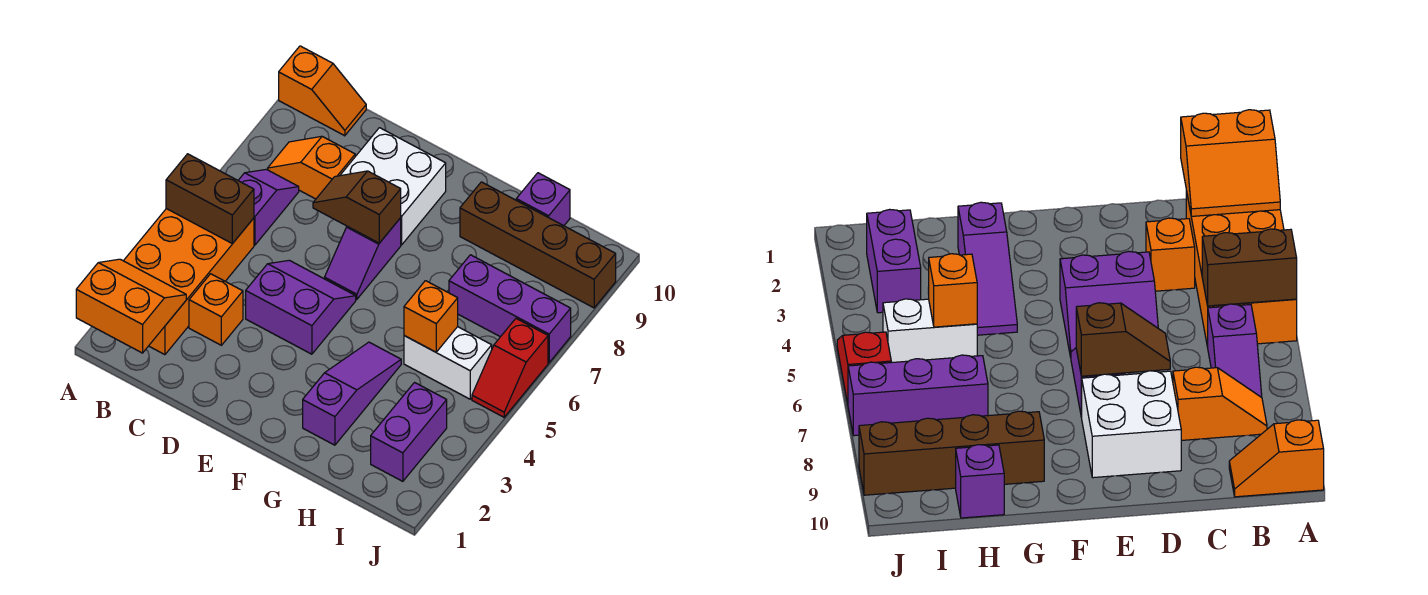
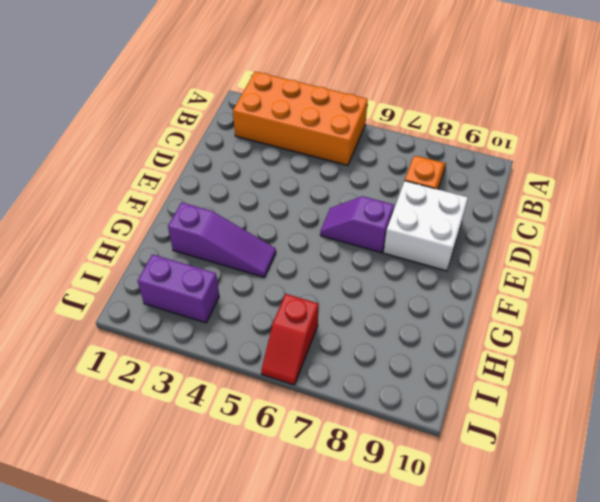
red 1x2 slope [261,294,319,385] -> red 1x2 slope turned to [472,319,548,417]
none -> orange 1x2 slope [279,46,366,136]
none -> purple 1x2 slope [238,169,299,245]
none -> orange 1x1 brick [189,274,243,345]

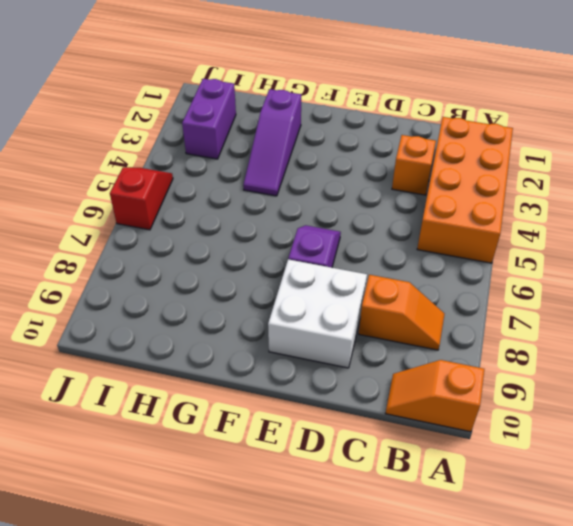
none -> purple 1x2 slope [238,169,299,245]
none -> purple 2x2 slope [246,260,356,354]
none -> brown 1x4 brick [460,182,616,308]

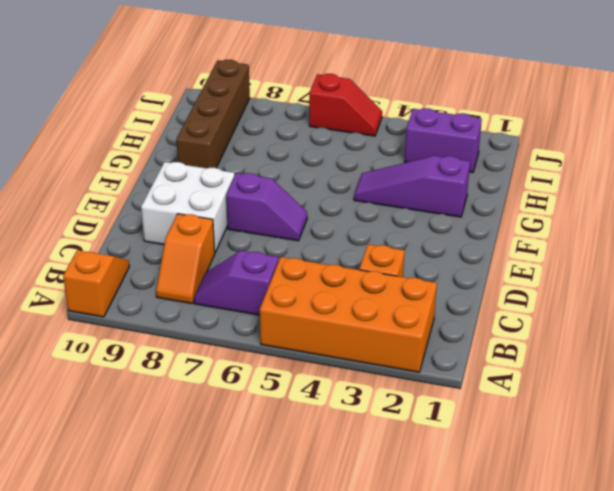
none -> purple 2x2 slope [246,260,356,354]
none -> white 1x2 brick [404,327,492,399]
none -> purple 1x3 brick [449,255,571,362]

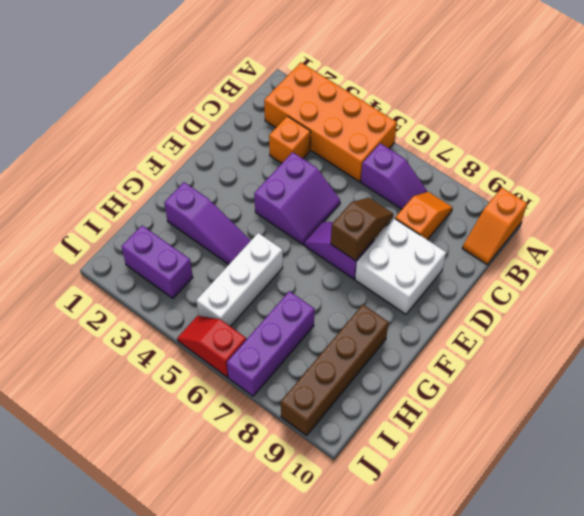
white 1x3 brick [196,233,283,326] -> white 1x2 brick [404,327,492,399]
none -> purple 1x1 brick [516,173,570,226]
none -> orange 2x2 slope [76,259,186,353]
none -> brown 1x2 brick [166,154,254,244]

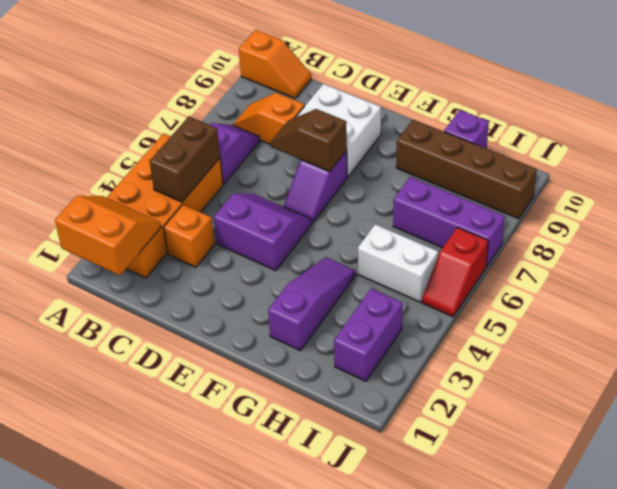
brown 1x2 brick [150,117,220,202] -> brown 1x2 brick turned to [166,154,254,244]
none -> orange 1x1 brick [404,281,458,352]

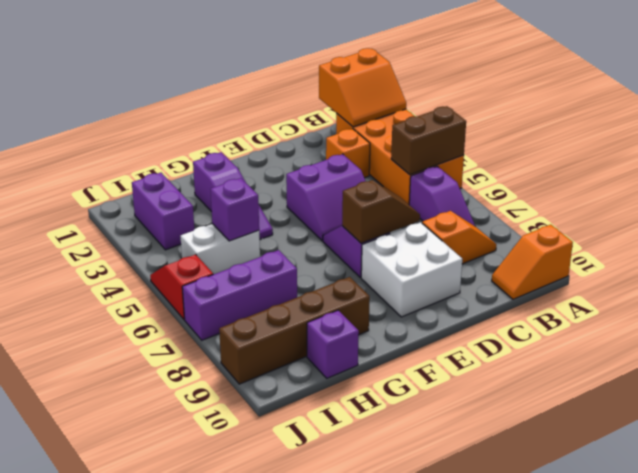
purple 1x1 brick [211,178,259,241] -> orange 1x1 brick [404,281,458,352]

